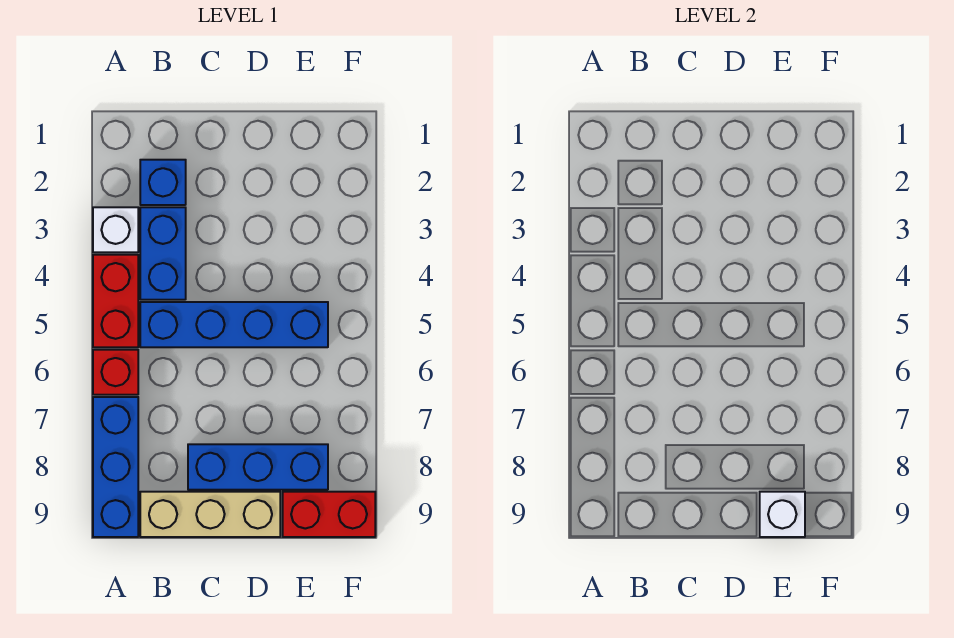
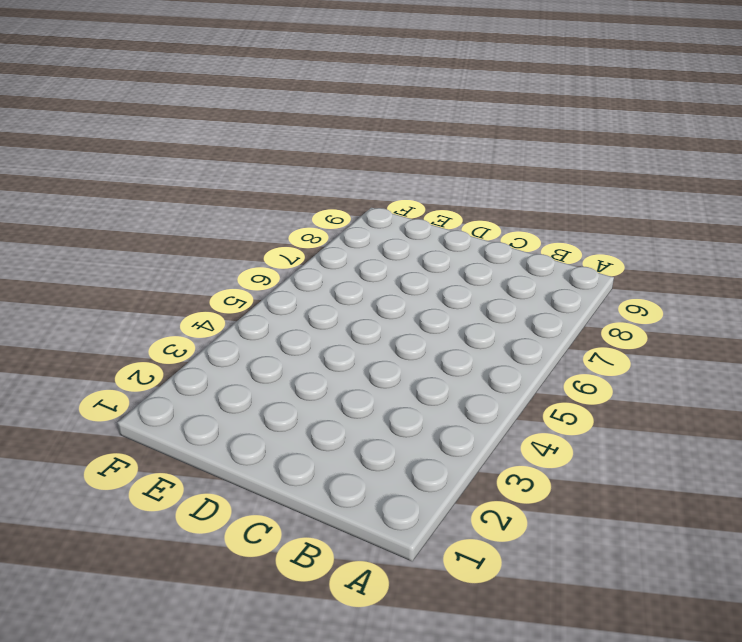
none -> white 1x1 brick [93,207,138,252]
none -> red 1x2 brick [93,255,138,347]

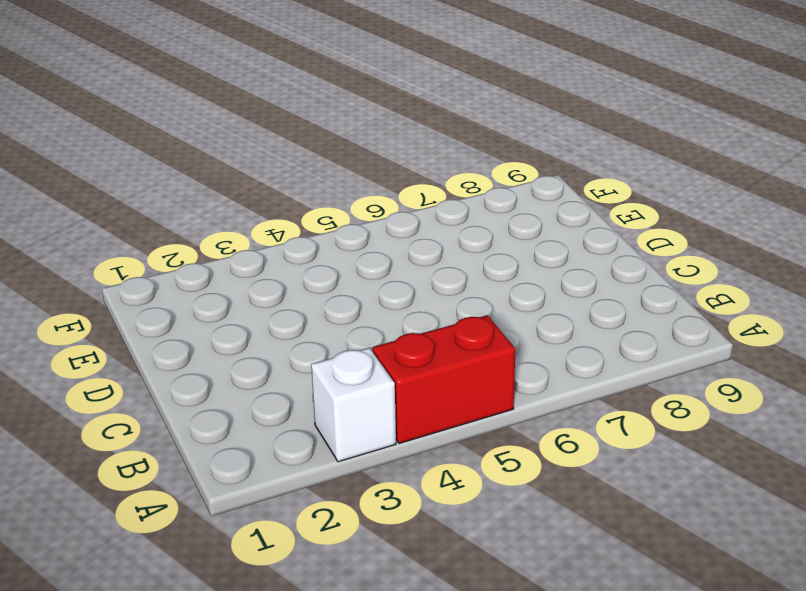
none -> red 1x1 brick [93,350,138,395]
none -> blue 1x3 brick [93,397,138,537]

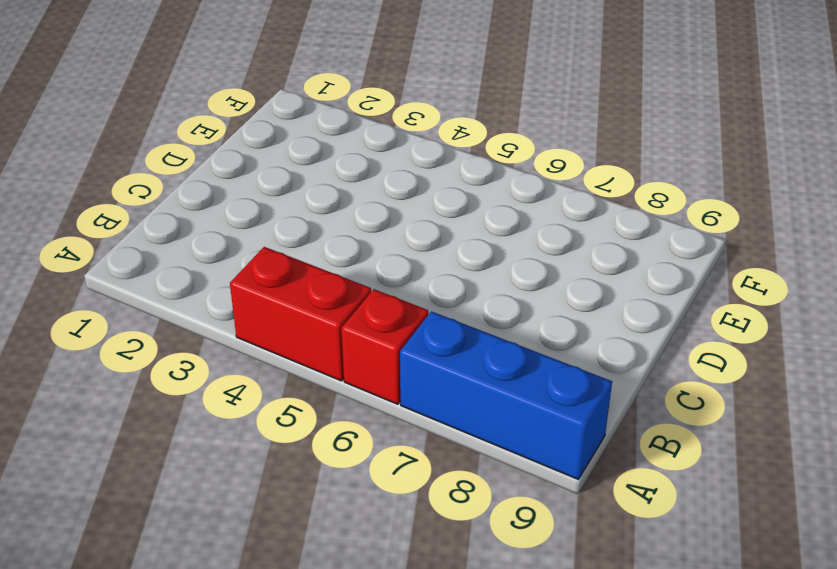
none -> white 1x1 brick [93,207,138,252]
none -> blue 1x1 brick [140,160,186,205]

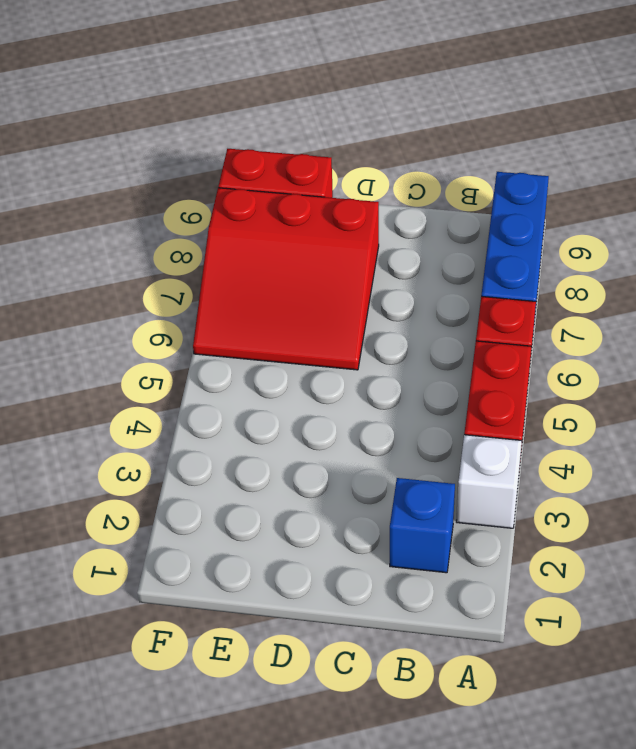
red 3x3 slope [193,188,379,370] -> blue 1x3 brick [188,444,328,490]
none -> blue 1x2 brick [140,207,186,300]
none -> blue 1x4 brick [140,302,328,347]

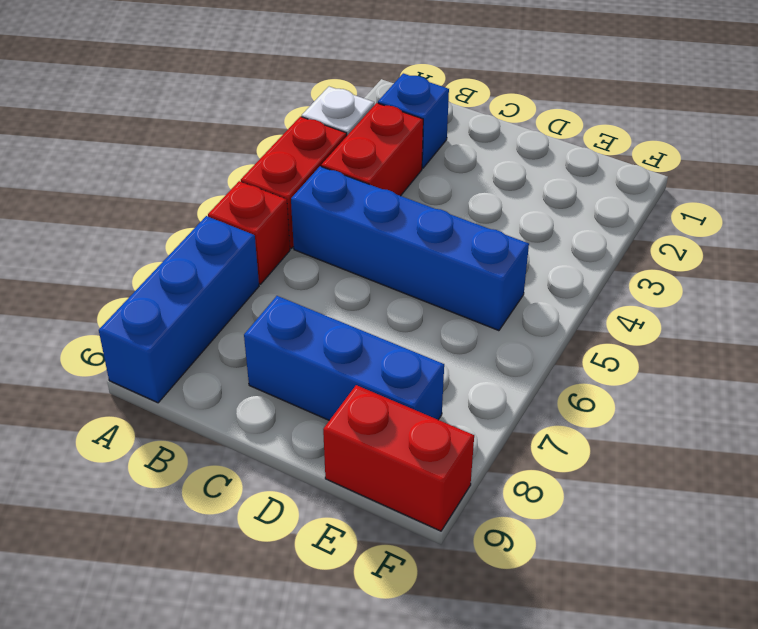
red 1x2 brick [321,103,423,196] -> blue 1x2 brick [140,207,186,300]
none -> tan 1x3 brick [140,492,280,537]
none -> white 1x1 brick [760,492,805,537]

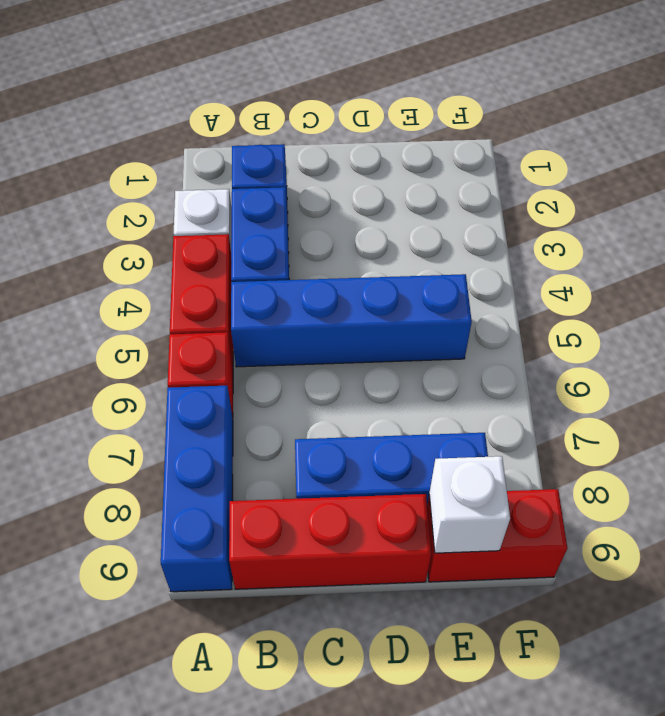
red 1x3 brick [229,494,431,589] -> tan 1x3 brick [140,492,280,537]

